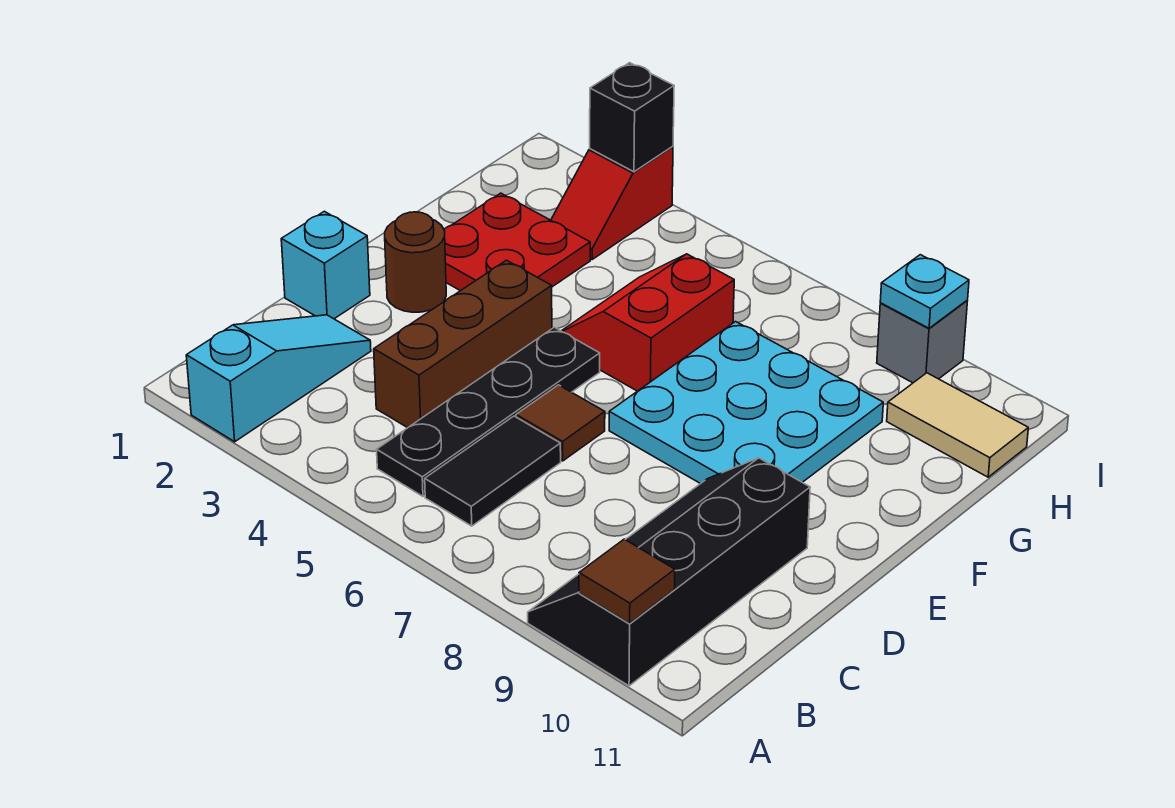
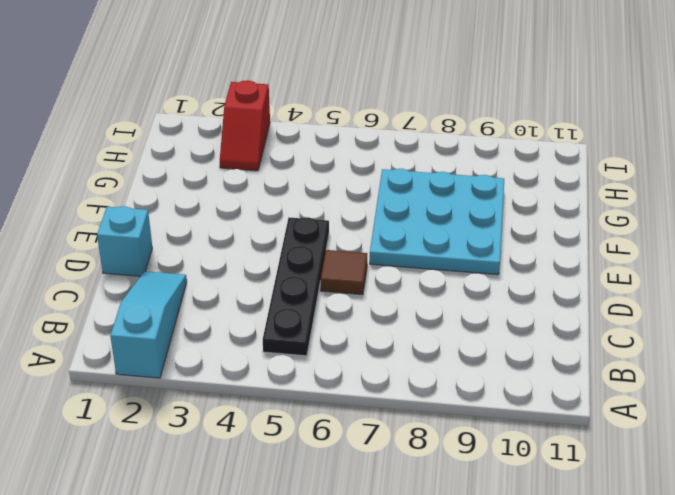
none -> black 2x4 slope [528,458,810,686]
none -> black 1x2 tile [425,416,561,526]
none -> brown 1x3 brick [374,260,552,428]

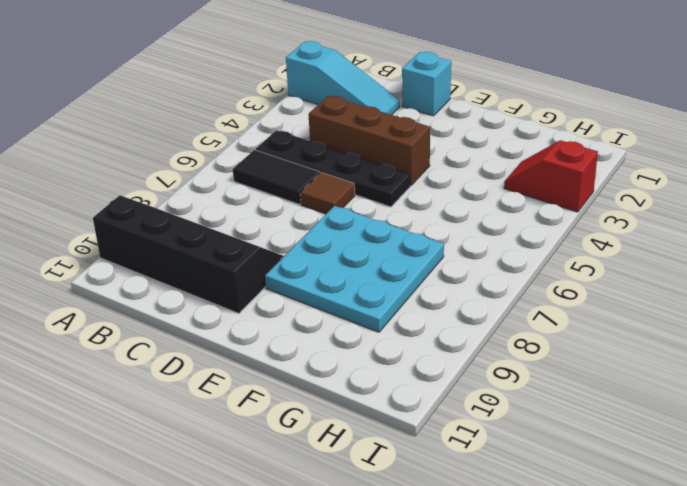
none -> brown 1x1 round brick [385,212,446,312]
none -> red 2x2 plate [444,193,590,291]
none -> red 2x2 slope [562,254,734,391]

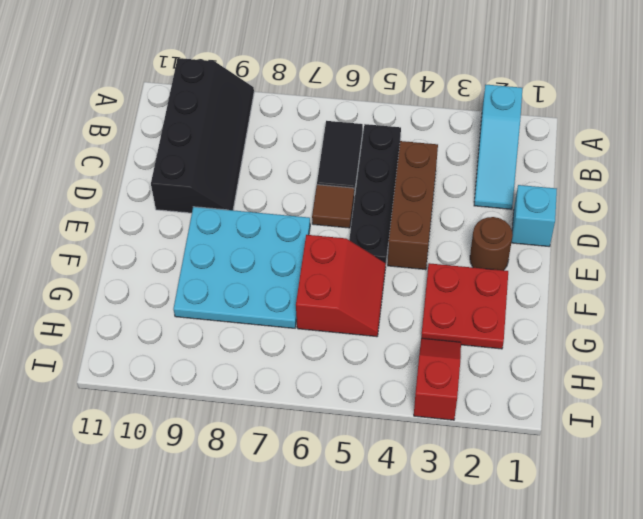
none -> tan 1x2 tile [887,373,1028,477]
none -> grey 1x1 brick [877,301,967,383]
none -> brown 1x1 tile [579,539,675,623]

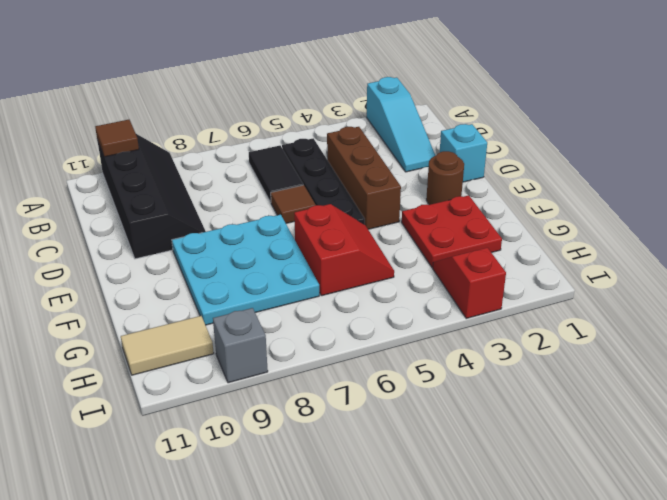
none -> black 1x1 brick [590,63,674,172]
none -> cyan 1x1 plate [880,255,969,328]

